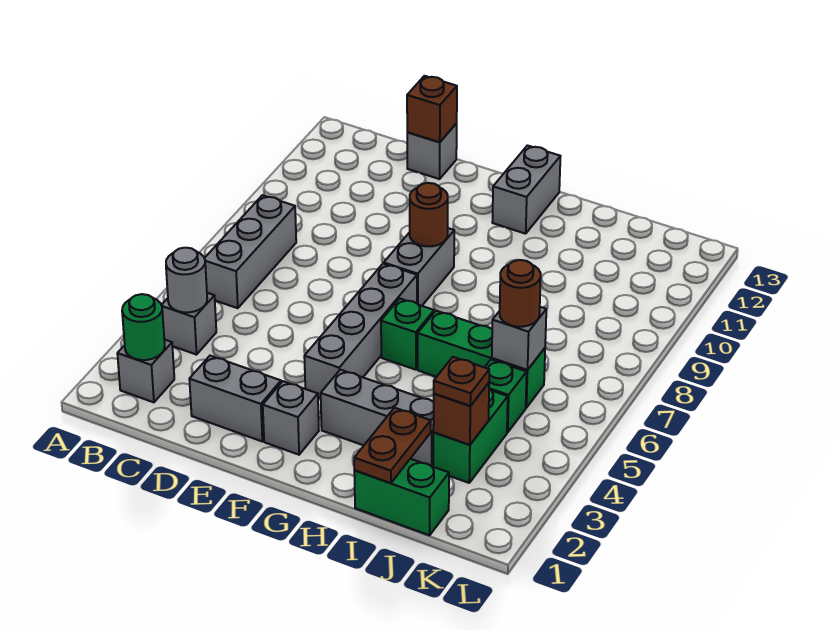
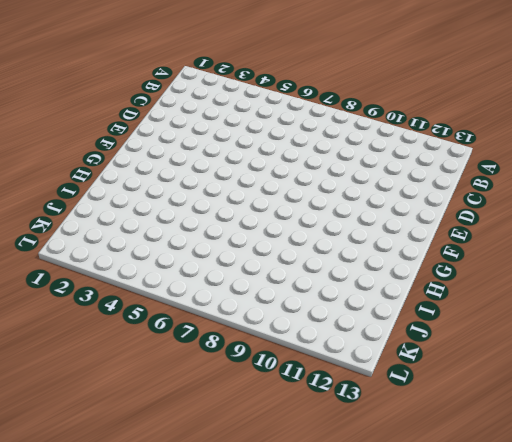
none -> grey 1x1 brick [117,339,174,402]
none -> grey 1x1 brick [162,293,216,355]
none -> grey 1x3 brick [204,195,296,308]

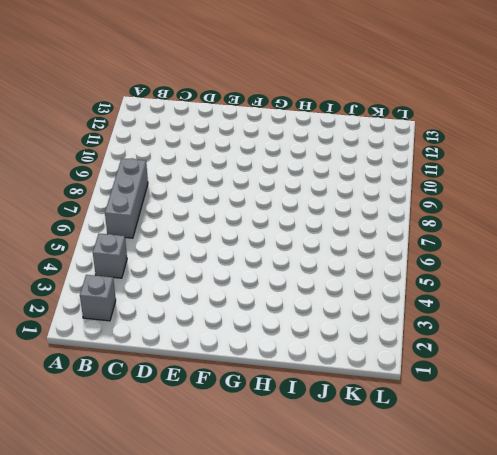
none -> grey 1x2 brick [189,356,281,441]
none -> grey 1x1 brick [407,124,457,179]
none -> grey 1x1 brick [263,381,319,455]

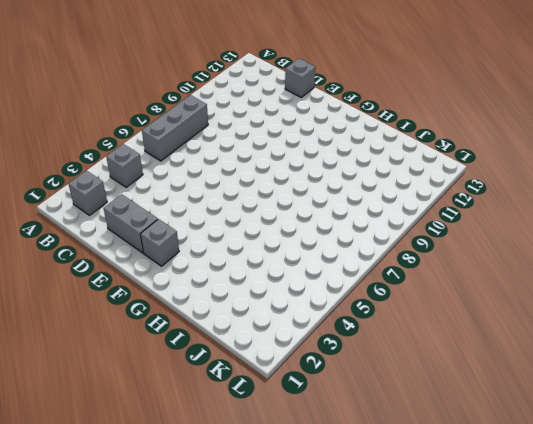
none -> grey 1x4 brick [304,264,417,398]
none -> grey 1x2 brick [384,228,454,306]
none -> grey 1x3 brick [321,370,434,467]

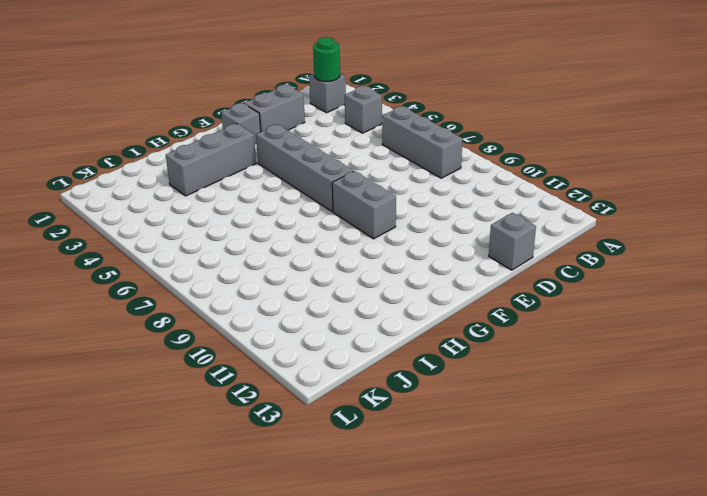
none -> green 1x1 brick [381,299,434,370]
none -> grey 1x2 brick [492,146,561,234]
none -> green 1x3 brick [418,311,545,408]

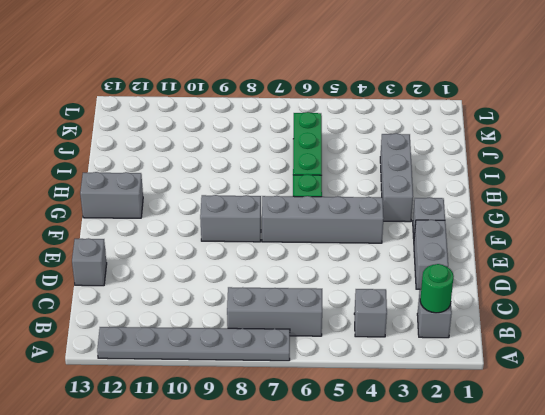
grey 1x6 plate [97,327,290,361] -> none
none -> green 1x2 brick [354,459,449,535]
none -> green 1x2 brick [433,389,508,483]
none -> green 1x1 brick [485,360,527,432]

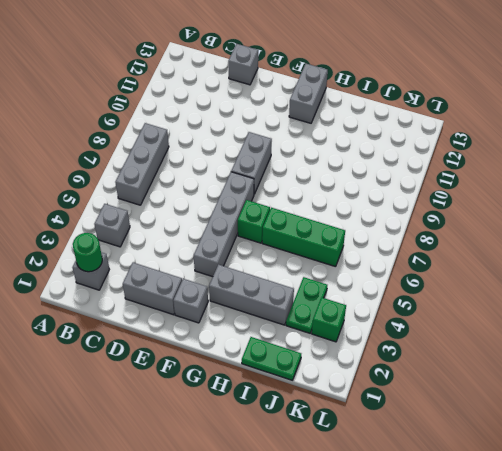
green 1x2 plate [242,337,301,380] -> green 1x2 brick [354,459,449,535]
green 1x2 plate [286,277,327,333] -> green 1x2 brick [433,389,508,483]
green 1x1 brick [312,297,346,342] -> green 1x1 brick moved to [485,360,527,432]
none -> grey 1x1 round brick [166,248,207,312]
none -> brown 1x1 brick [407,76,457,142]
none -> brown 1x1 round brick [410,183,448,246]

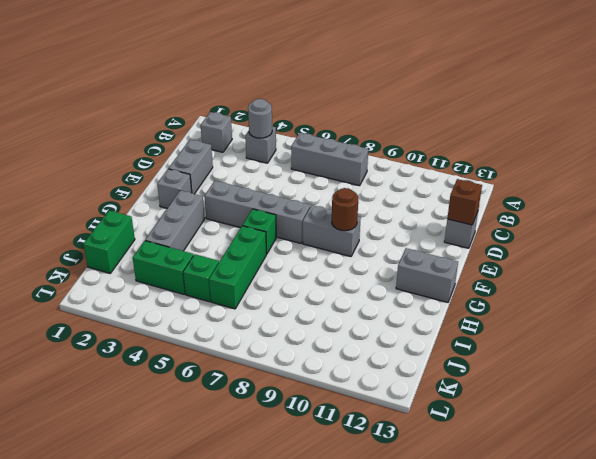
none -> green 1x1 round brick [122,294,165,360]
none -> brown 1x2 plate [354,408,431,483]
none -> brown 1x1 brick [433,383,489,445]

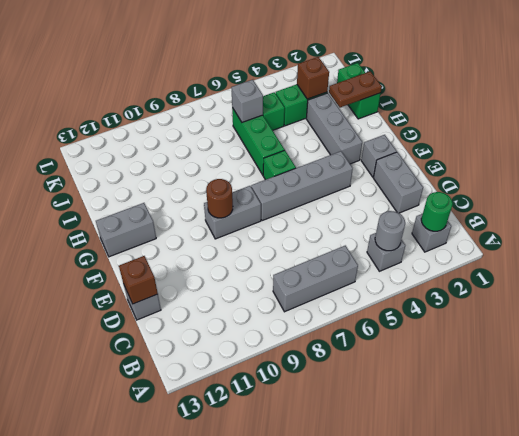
none -> brown 1x1 plate [434,357,489,406]
none -> brown 1x1 round brick [500,260,541,327]

